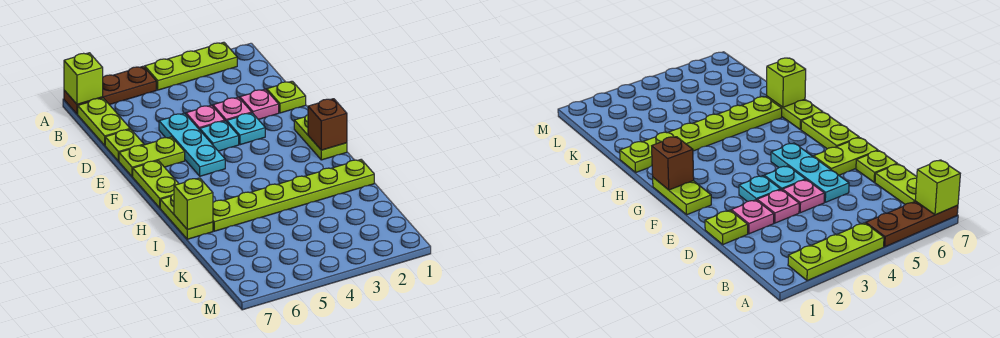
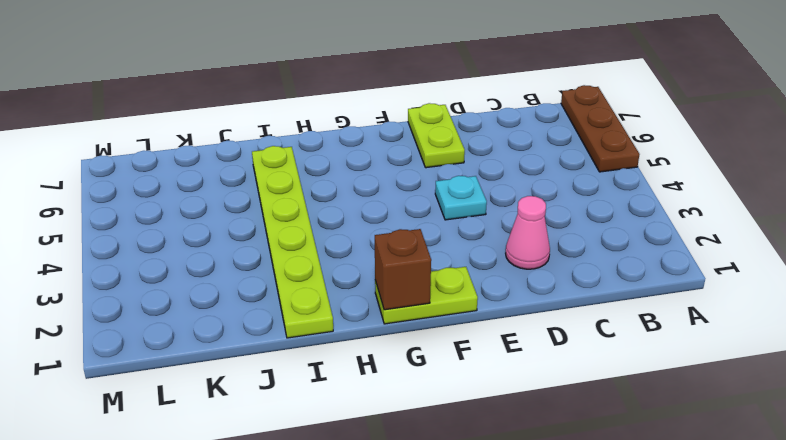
pink 1x1 cone [506,196,550,269] -> pink 1x1 plate [240,89,279,120]
none -> lime 1x3 plate [145,42,237,90]
none -> lime 1x2 plate [78,98,130,145]
none -> lime 1x1 plate [267,81,306,113]

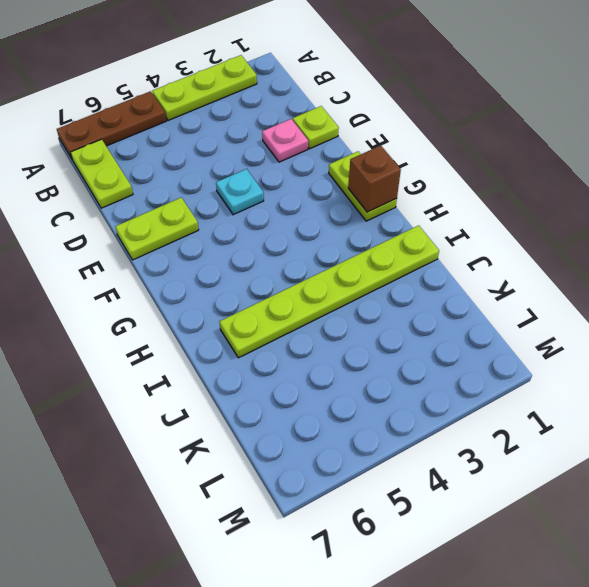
none -> pink 1x1 plate [213,97,252,122]
none -> pink 1x1 plate [186,105,225,130]
none -> cyan 1x3 plate [159,113,225,176]

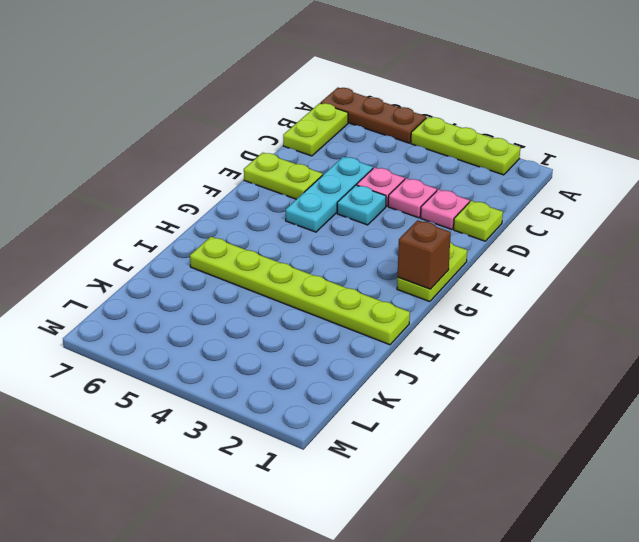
none -> lime 1x1 plate [105,129,144,161]
none -> cyan 1x1 plate [227,113,265,145]
none -> lime 1x2 plate [133,161,179,208]

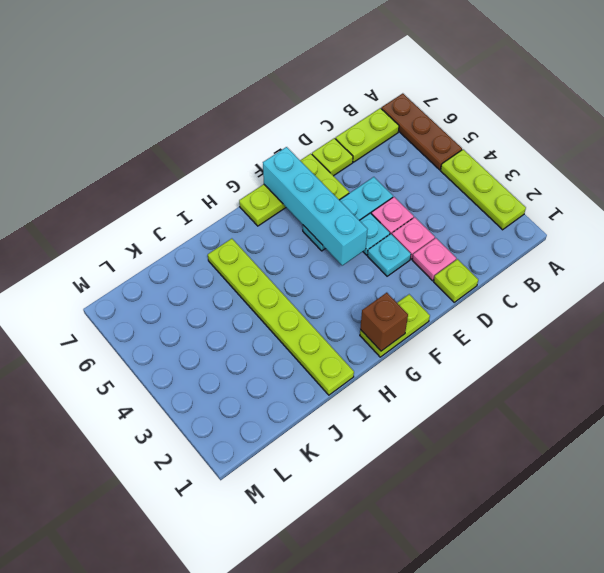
cyan 1x4 brick [263,147,368,265] -> none
none -> lime 1x2 plate [160,194,213,239]
none -> lime 1x1 brick [64,53,103,104]
none -> lime 1x1 brick [174,178,213,230]

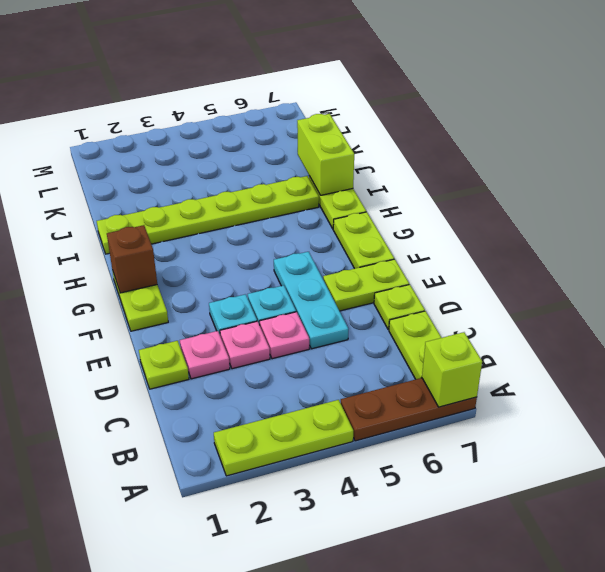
lime 1x2 brick [297,114,354,195] -> lime 1x1 brick [174,178,213,230]

